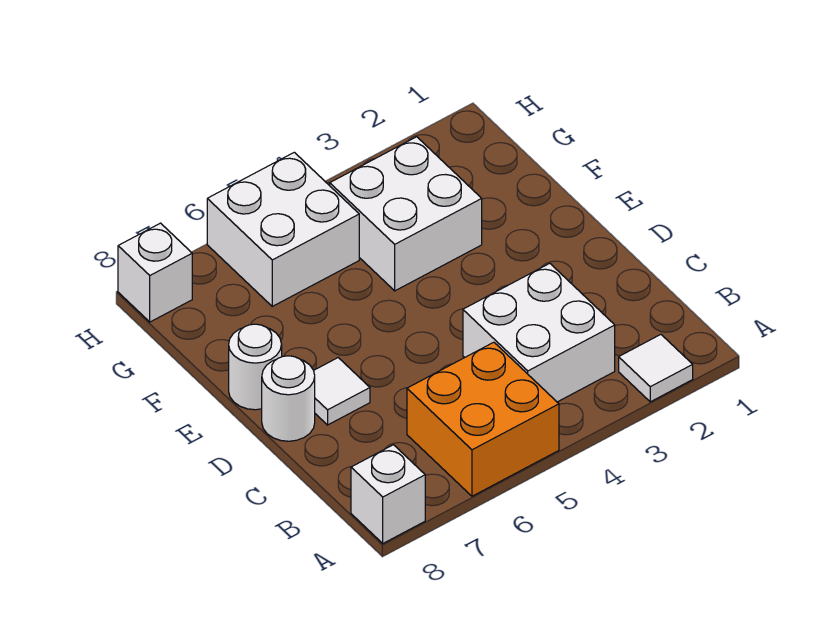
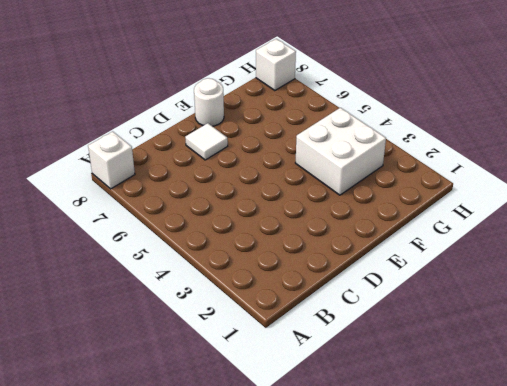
none -> white 1x1 tile [619,335,693,402]
none -> orange 2x2 brick [407,342,559,496]

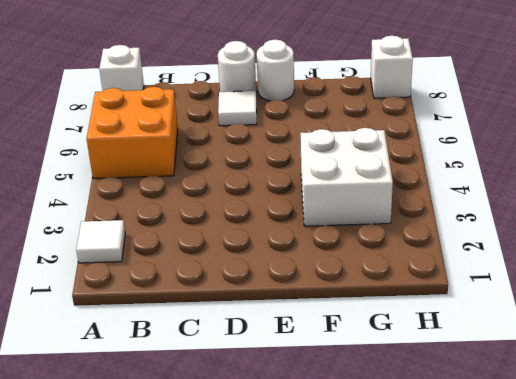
none -> white 2x2 brick [463,263,615,402]
none -> white 2x2 brick [207,152,359,306]

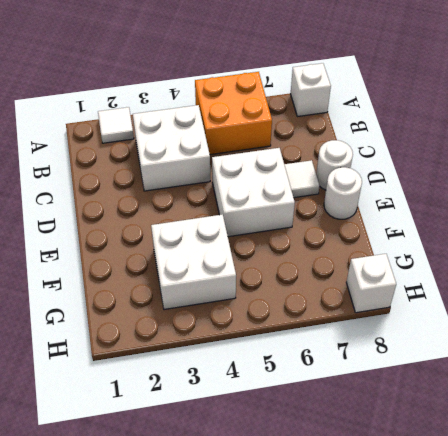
white 2x2 brick [212,148,295,237] -> white 2x2 brick moved to [207,152,359,306]

